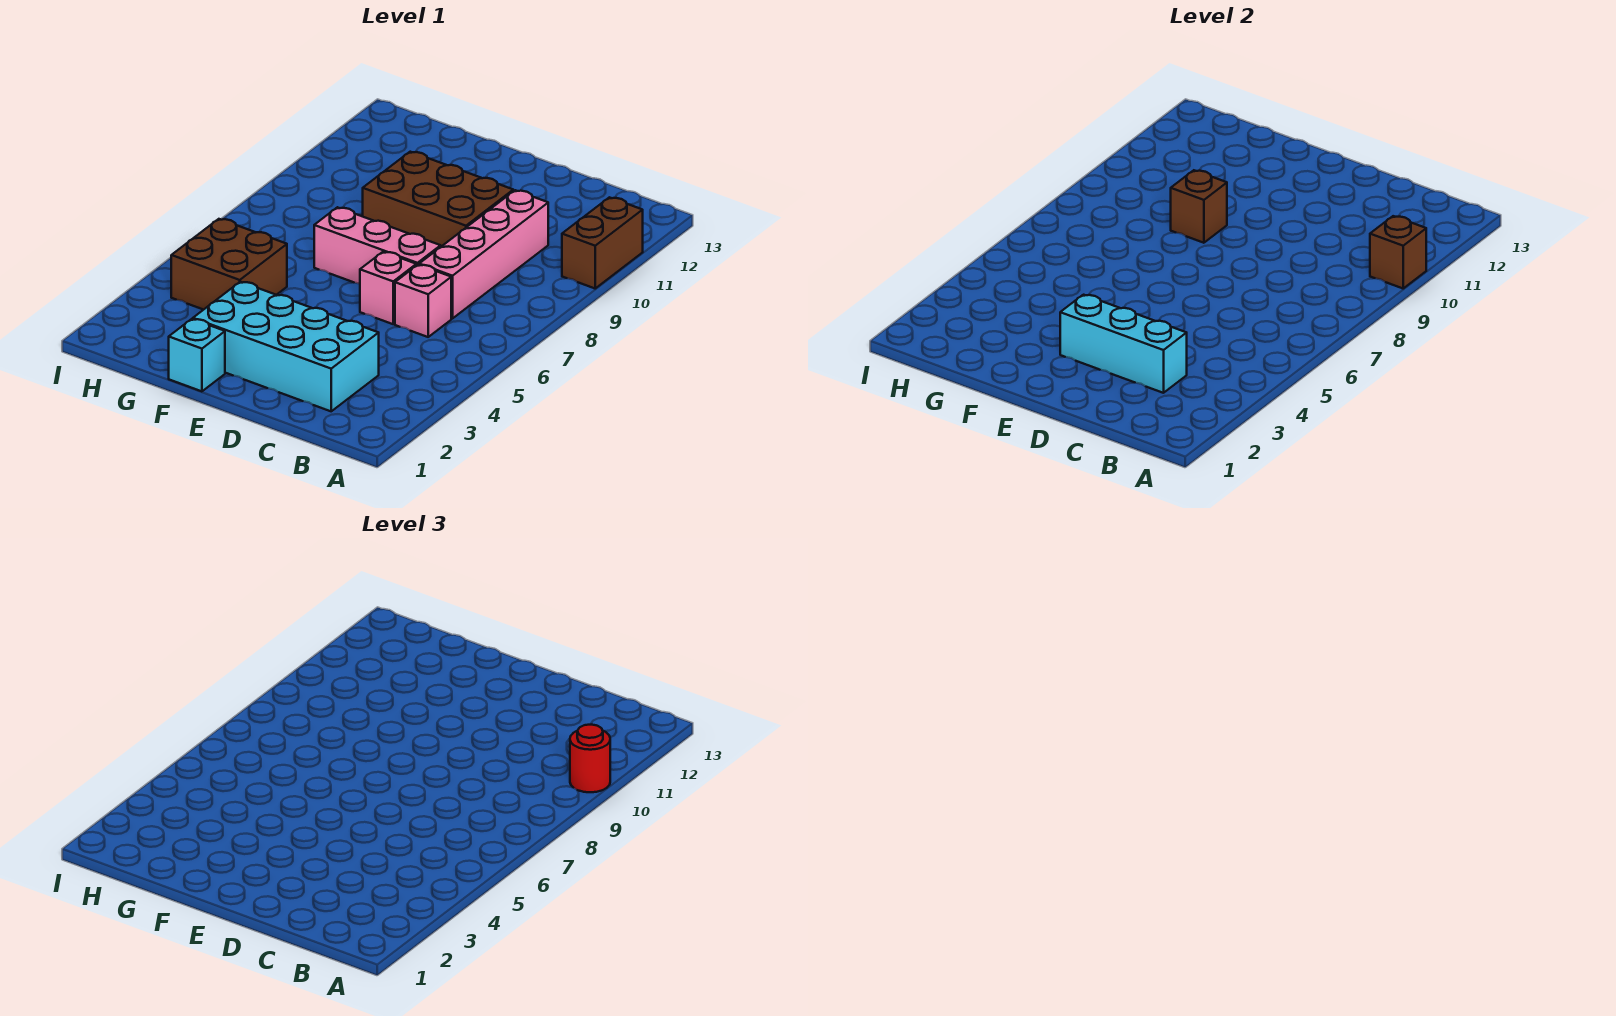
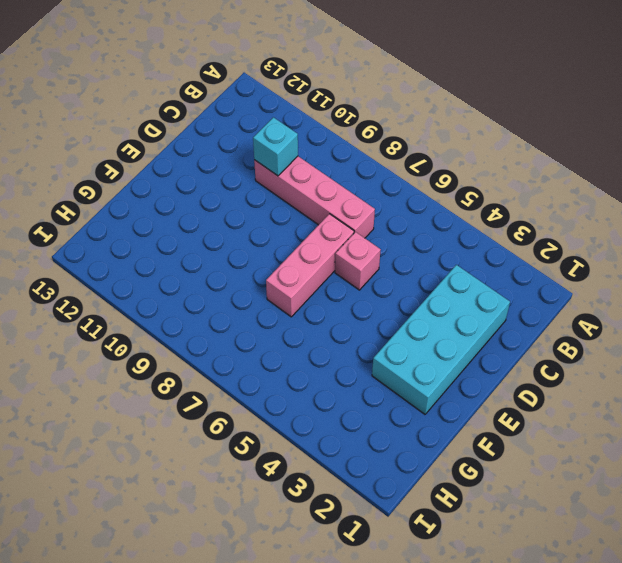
cyan 1x1 brick [253,117,298,176] -> cyan 1x1 brick moved to [169,319,225,391]
none -> brown 1x2 brick [562,197,643,288]
none -> pink 1x1 brick [395,265,451,337]
none -> brown 2x3 brick [363,152,513,247]

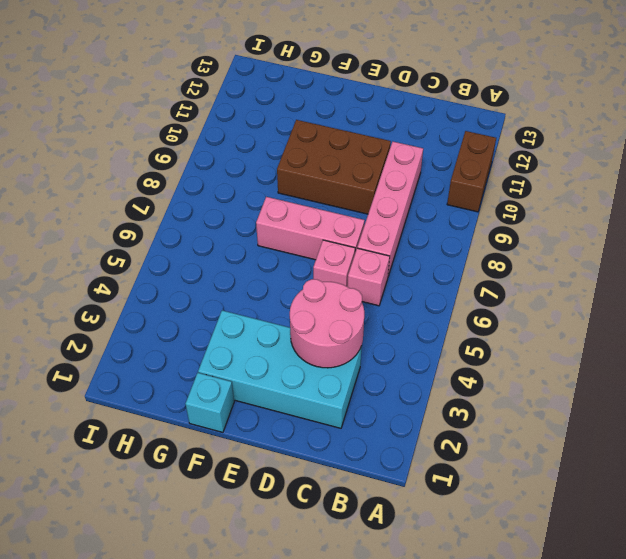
pink 2x2 round brick [290,279,364,368] -> cyan 1x3 brick [1060,295,1187,393]
none -> brown 2x2 brick [171,219,287,310]
none -> brown 1x1 brick [1370,216,1426,288]
none -> brown 1x1 brick [1171,170,1227,243]

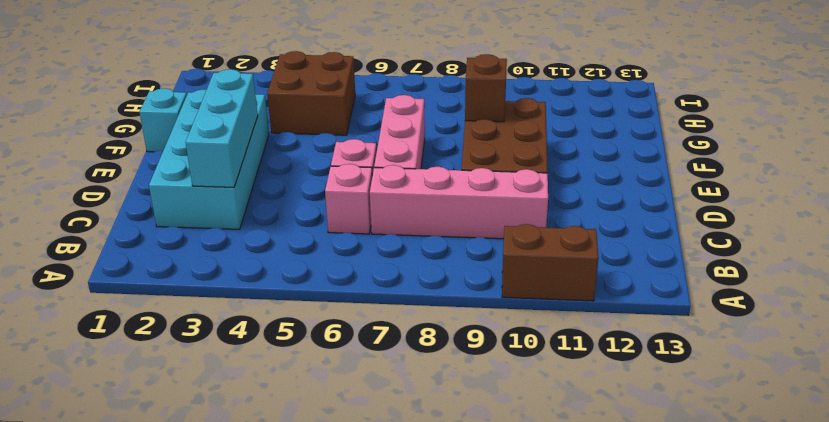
none -> brown 1x1 brick [1370,216,1426,288]
none -> red 1x1 round brick [570,725,610,792]

